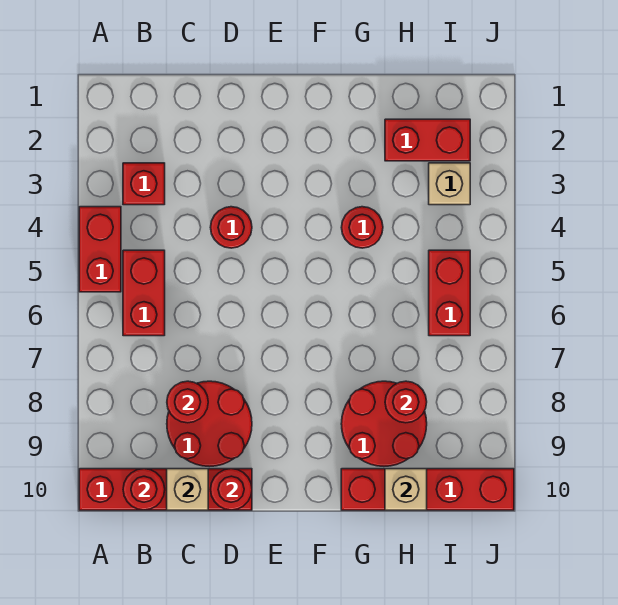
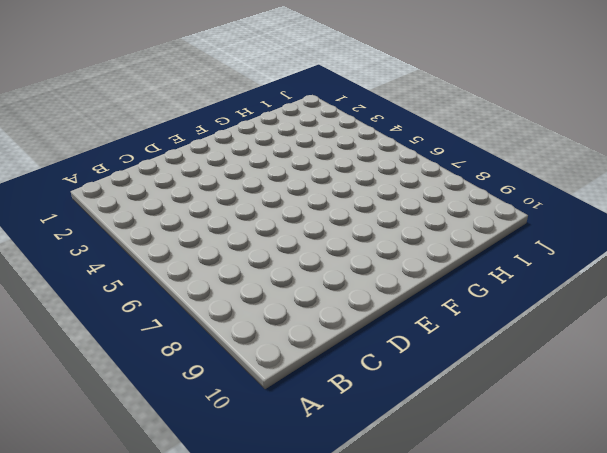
none -> red 1x2 brick [79,207,121,292]
none -> red 1x4 brick [79,469,252,510]
none -> red 1x1 brick [123,163,165,205]

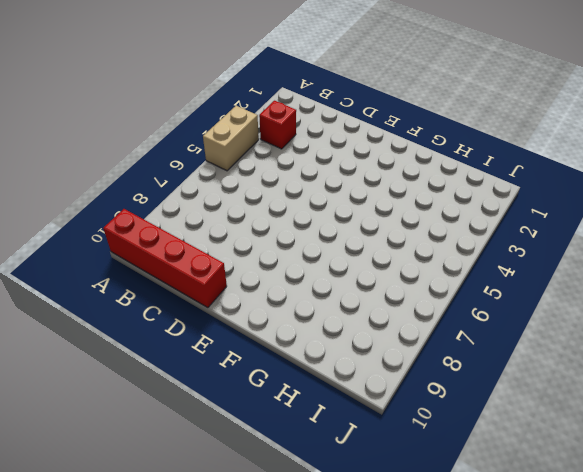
tan 1x2 brick [203,106,259,171] -> red 1x2 brick [79,207,121,292]
none -> red 1x2 brick [123,250,165,336]
none -> red 2x2 round brick [167,381,252,467]
none -> red 1x1 round brick [210,207,252,248]

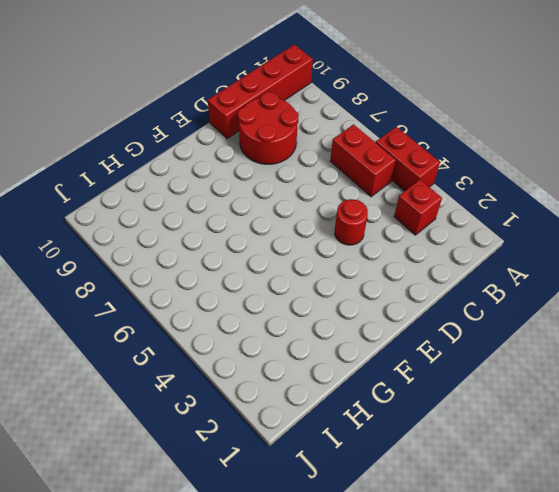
none -> red 1x1 round brick [341,207,383,248]
none -> red 2x2 round brick [341,381,427,466]
none -> red 1x4 brick [341,469,514,510]

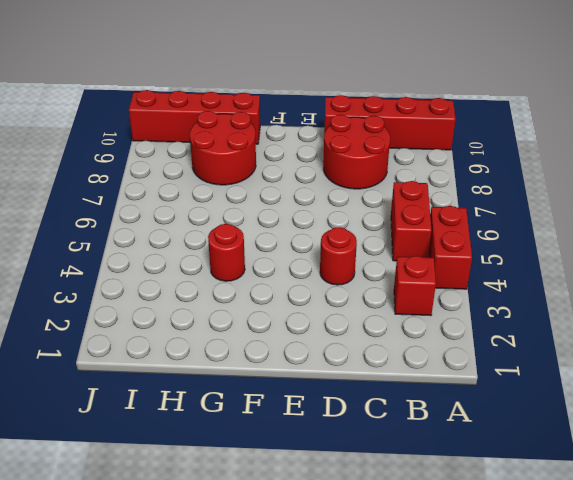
none -> red 1x2 brick [385,119,470,161]
none -> tan 1x1 brick [429,163,470,205]
none -> red 1x2 brick [429,250,470,336]

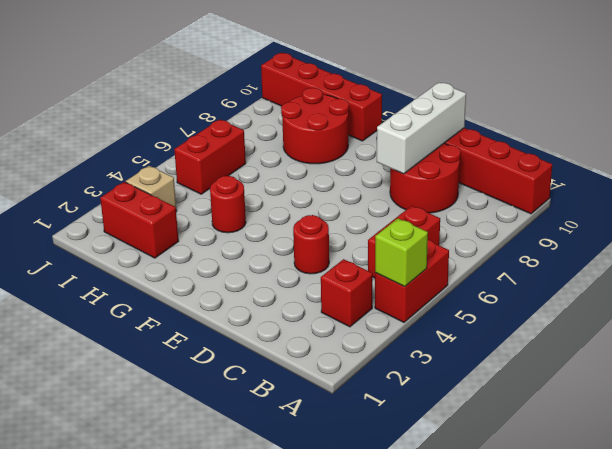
lime 1x1 brick [375,218,428,287] -> none
white 1x3 brick [377,82,466,174] -> red 1x1 round brick [210,469,252,510]
none -> red 1x1 round brick [123,469,165,510]
none -> red 1x1 round brick [167,381,208,423]
none -> tan 1x1 brick [167,469,208,510]

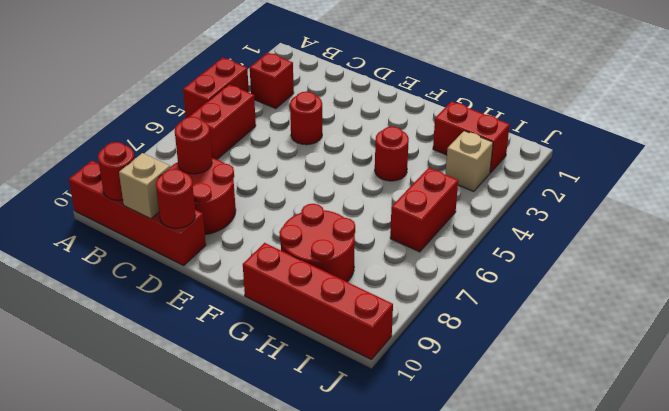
none -> red 1x1 round brick [385,381,427,423]
none -> tan 1x1 brick [385,469,427,510]

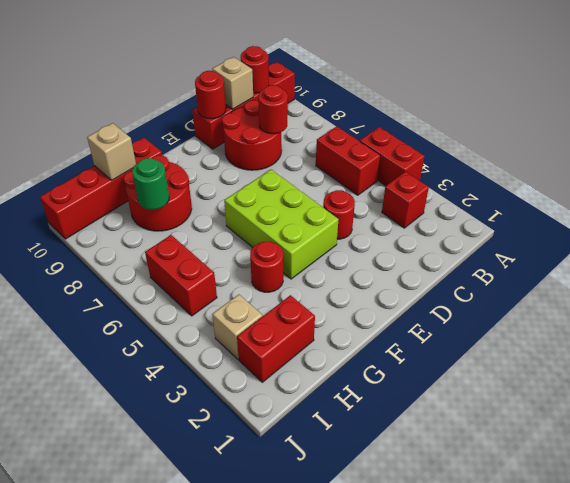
lime 2x3 brick [224,169,339,279] -> none
green 1x1 round brick [132,158,169,210] -> red 1x1 round brick [385,381,427,423]

